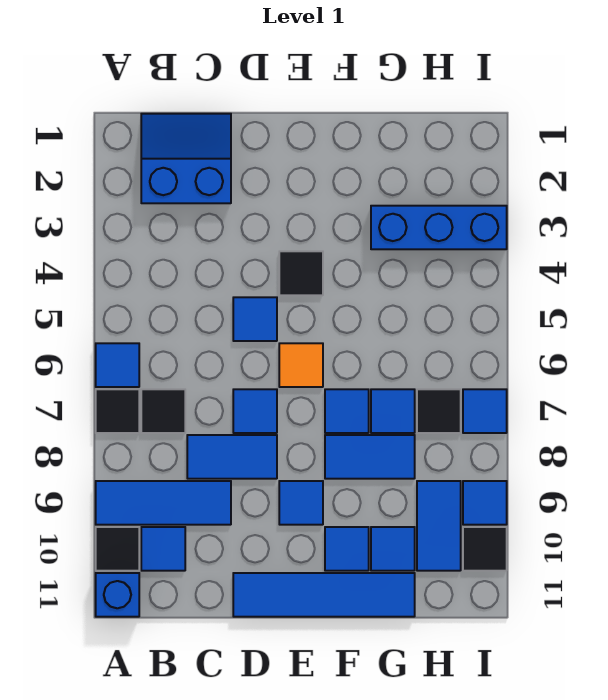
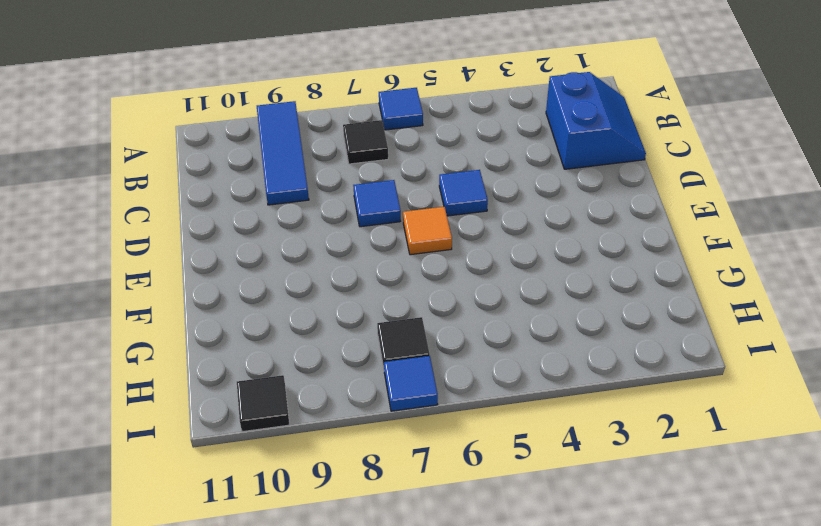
none -> black 1x1 tile [96,389,139,433]
none -> black 1x1 tile [96,527,139,571]
none -> blue 1x1 brick [96,573,139,617]

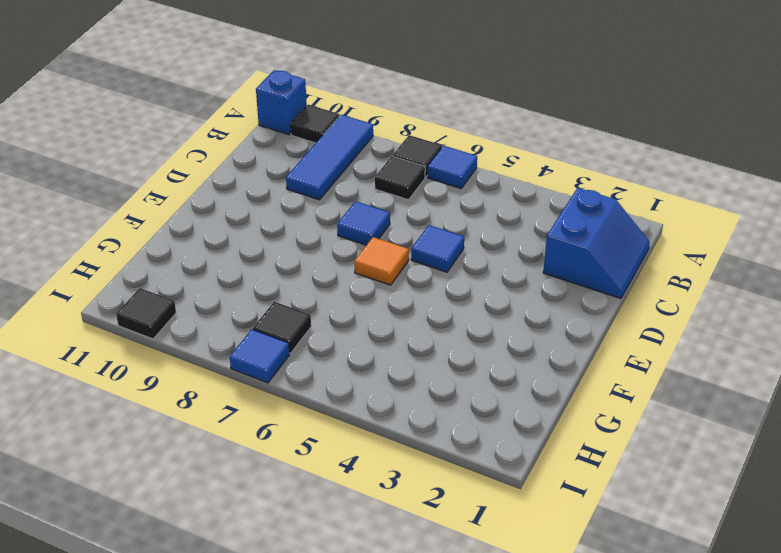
none -> blue 1x1 tile [141,527,185,571]
none -> blue 1x2 tile [187,435,277,479]
none -> blue 1x4 tile [233,573,415,617]

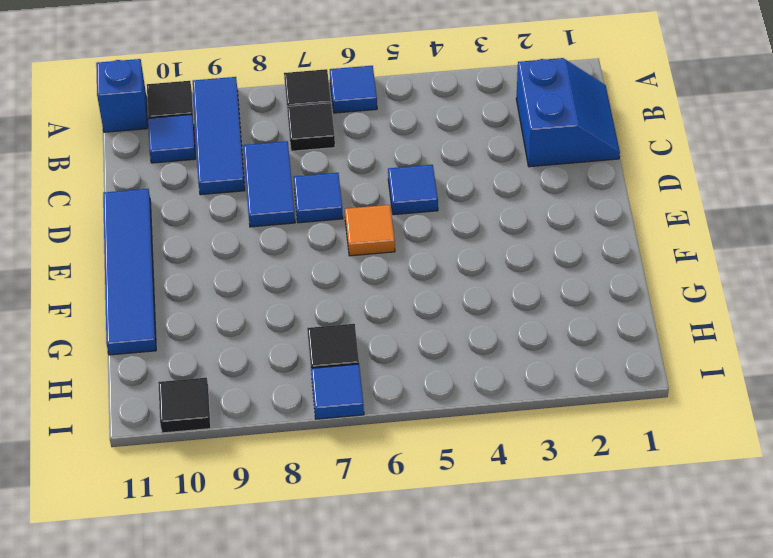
none -> black 1x1 tile [279,251,323,295]
none -> blue 1x1 tile [279,481,323,525]
none -> blue 1x1 tile [325,389,369,433]

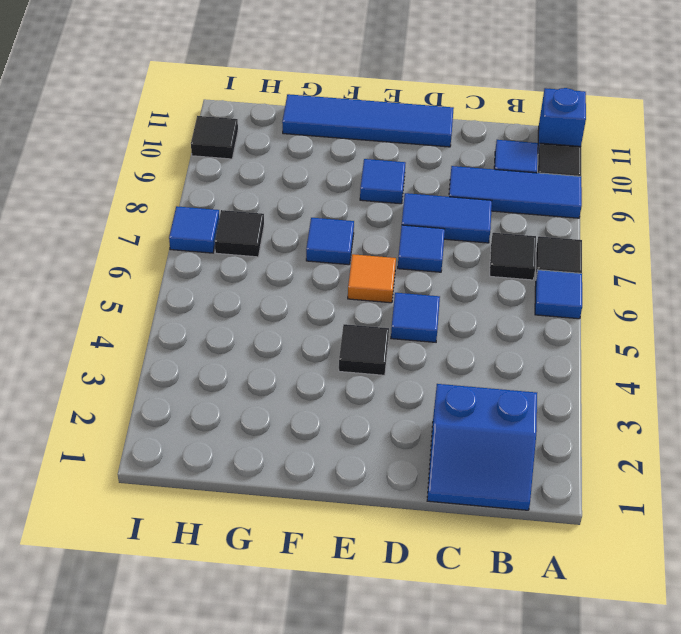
none -> blue 1x2 tile [325,435,415,479]
none -> blue 1x1 tile [325,527,369,571]
none -> blue 1x3 brick [371,206,507,249]

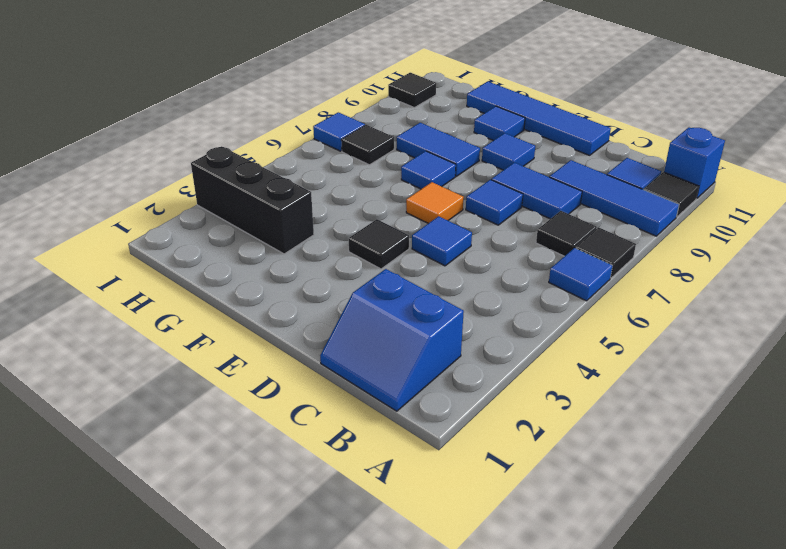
black 1x3 brick [191,146,314,254] -> blue 1x3 brick [371,206,507,249]
none -> blue 1x1 tile [371,389,415,433]
none -> blue 1x1 tile [371,527,415,571]
none -> blue 1x2 tile [417,481,461,571]

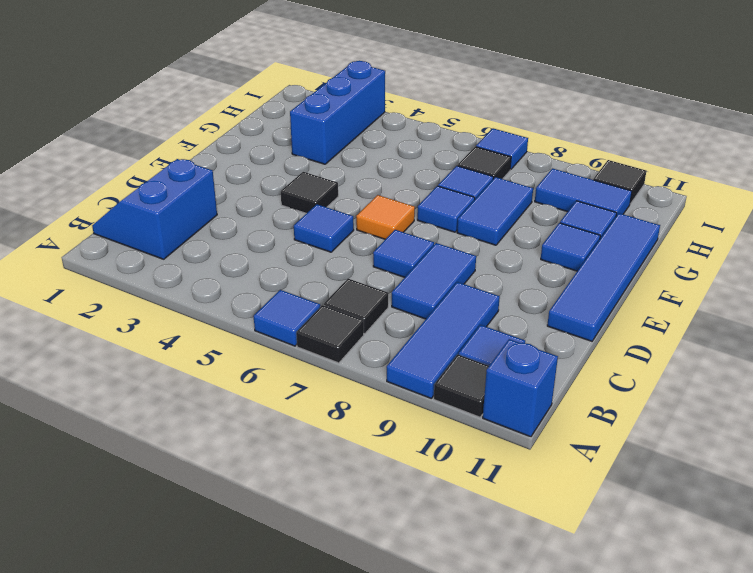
none -> blue 1x1 tile [279,481,323,525]
none -> blue 1x1 tile [463,481,507,525]

